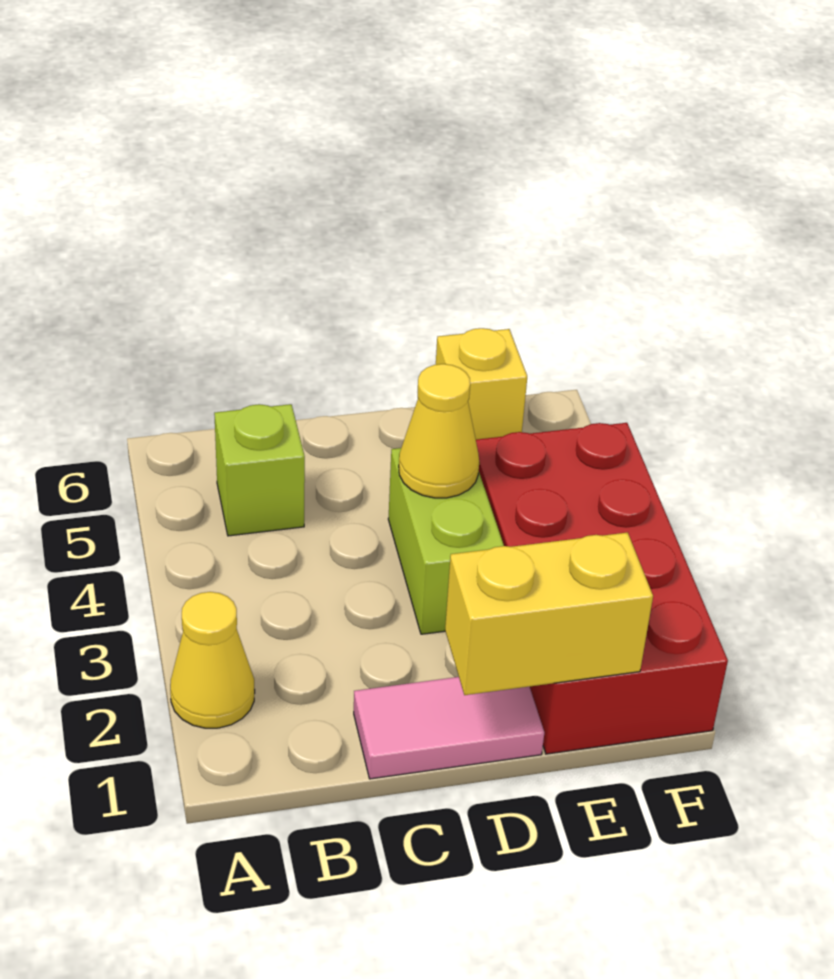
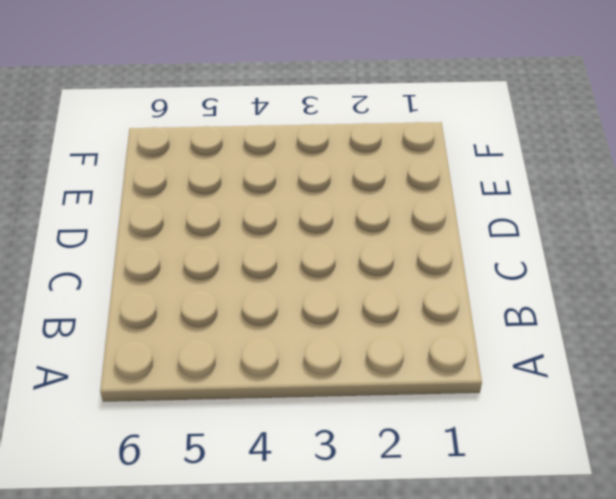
none -> yellow 1x1 cone [170,592,255,728]
none -> lime 1x1 brick [214,404,305,536]

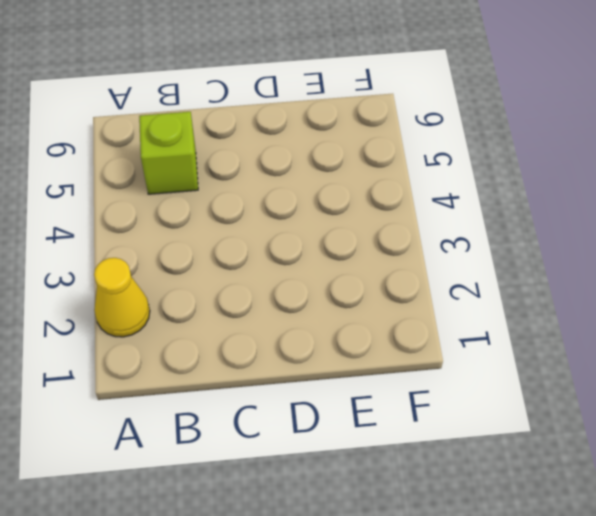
none -> pink 1x2 tile [354,677,544,779]
none -> lime 1x2 brick [388,448,504,634]

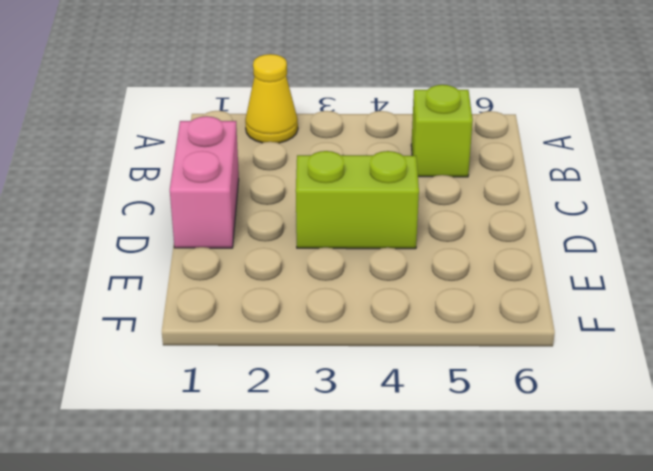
pink 1x2 brick [170,116,239,248] -> pink 1x2 tile [354,677,544,779]
none -> red 2x4 brick [476,423,728,754]
none -> yellow 1x1 brick [436,328,527,440]

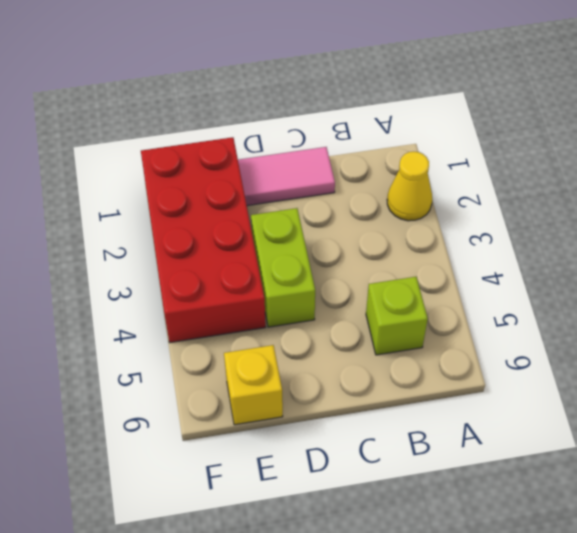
none -> yellow 1x2 brick [445,532,653,695]
none -> yellow 1x1 cone [399,364,479,498]

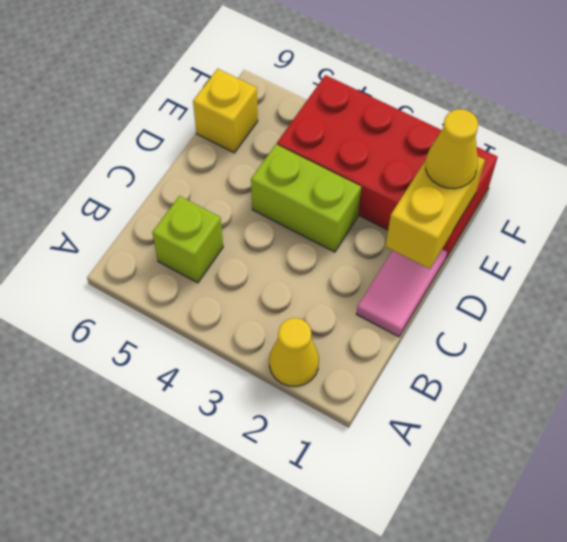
yellow 1x1 cone [426,109,478,189] -> yellow 1x1 cone moved to [399,364,479,498]

